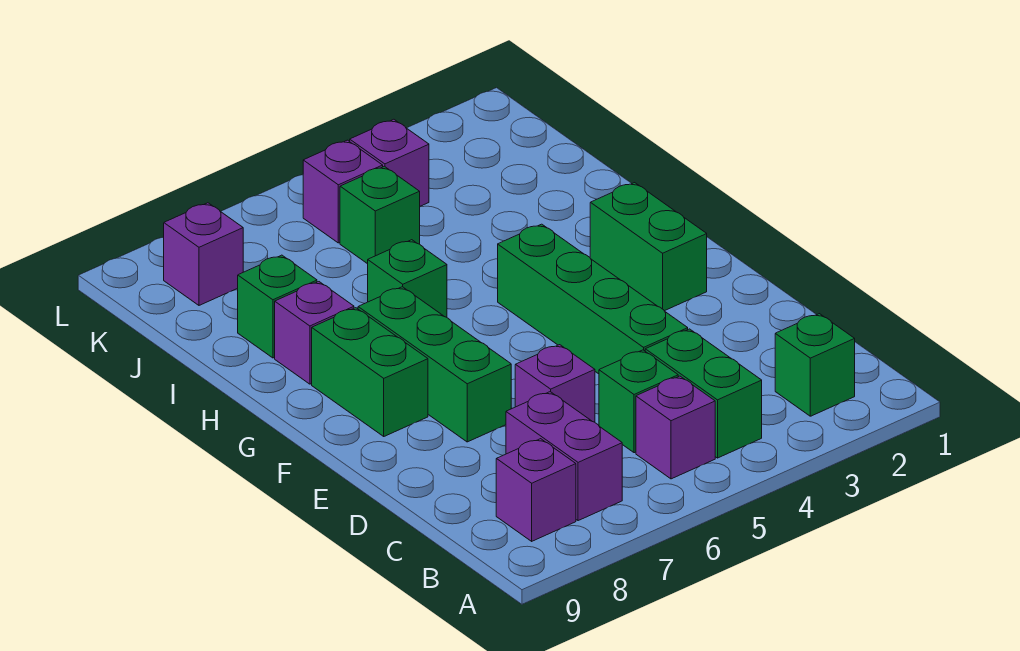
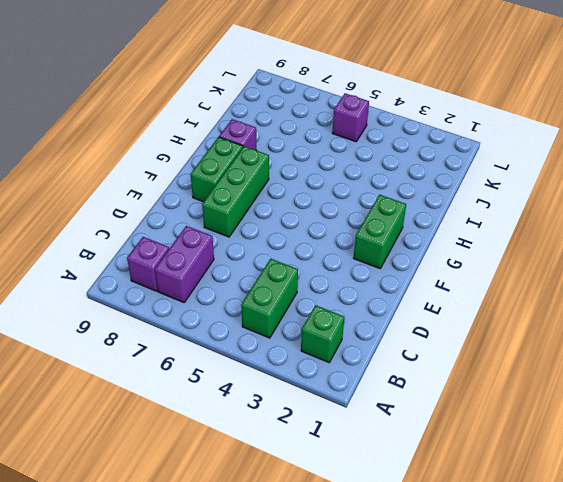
none -> purple 1x1 brick [636,376,715,479]
none -> green 1x1 brick [599,350,678,453]
none -> green 1x4 brick [498,224,688,374]

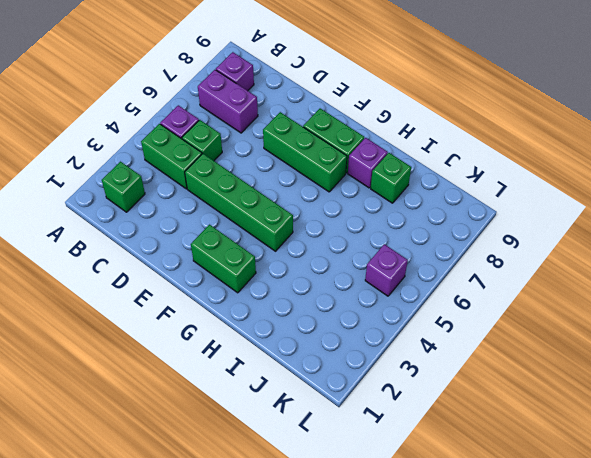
none -> purple 1x1 brick [515,345,595,422]
none -> green 1x1 brick [368,240,447,317]
none -> green 1x1 brick [340,166,420,264]

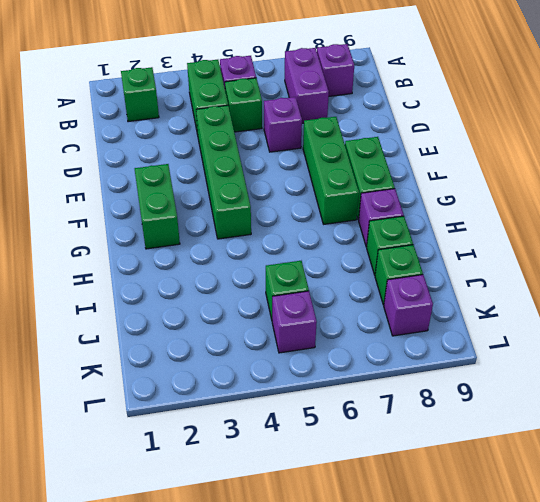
green 1x1 brick [375,245,423,305] -> green 1x1 brick moved to [368,240,447,317]
none -> purple 1x1 brick [350,119,429,206]

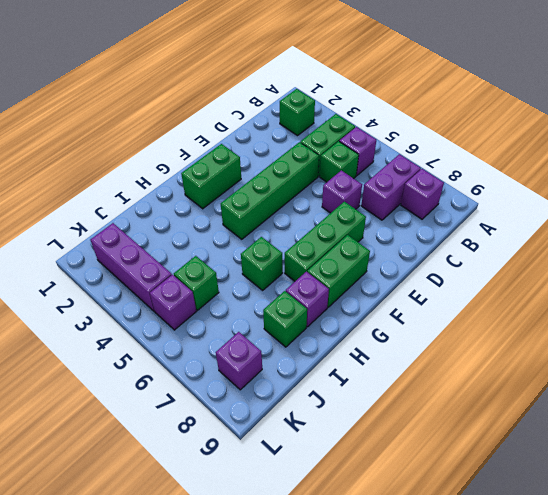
purple 1x3 brick [91,223,172,311] -> purple 1x1 brick [350,119,429,206]

